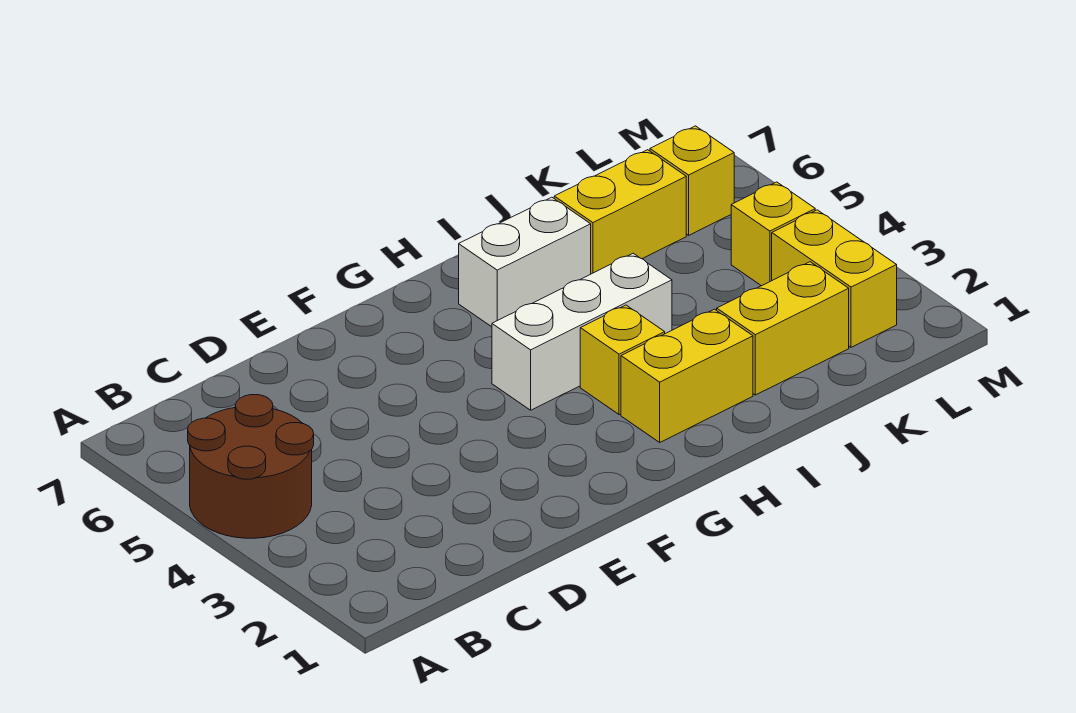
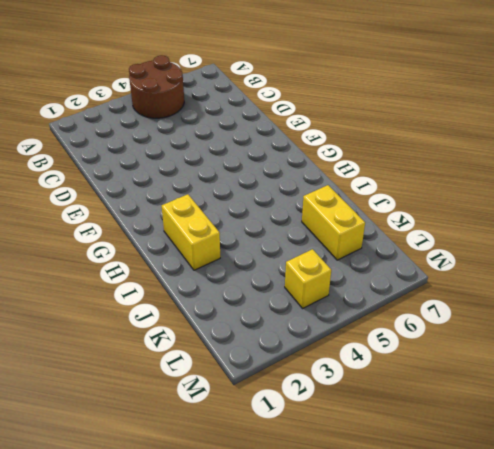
none -> white 1x3 brick [492,253,672,410]
none -> yellow 1x1 brick [580,305,665,415]

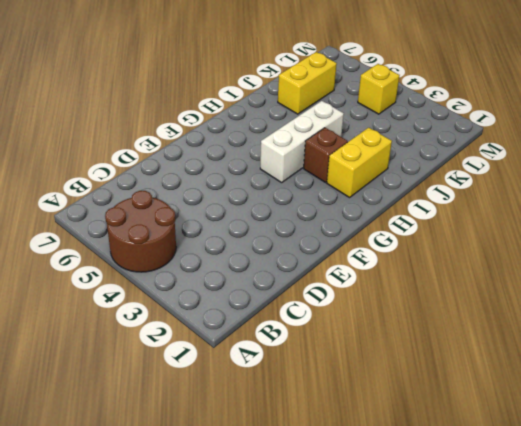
brown 1x1 brick [304,128,348,182] -> yellow 1x1 brick [580,305,665,415]
none -> white 1x2 brick [459,197,591,327]
none -> yellow 1x2 brick [717,262,849,395]

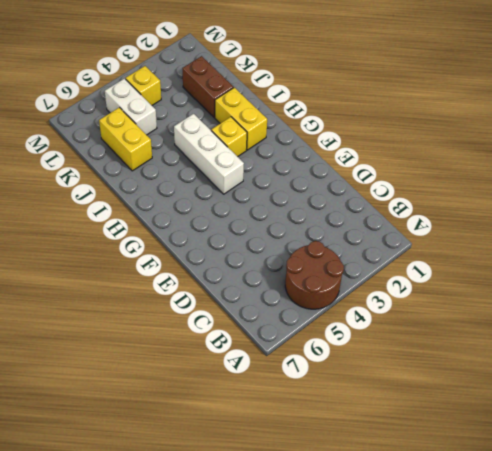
brown 1x2 brick [182,56,234,118] -> yellow 1x2 brick [717,262,849,395]
white 1x2 brick [105,79,157,135] -> white 1x2 brick moved to [459,197,591,327]
none -> yellow 1x2 brick [772,210,897,347]
none -> yellow 1x1 brick [650,126,734,235]

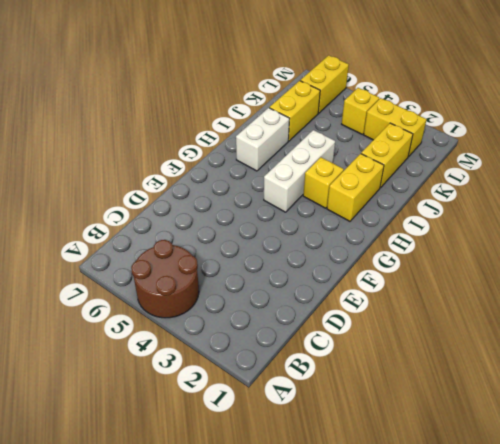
yellow 1x2 brick [300,55,349,113] -> yellow 1x1 brick [650,126,734,235]

